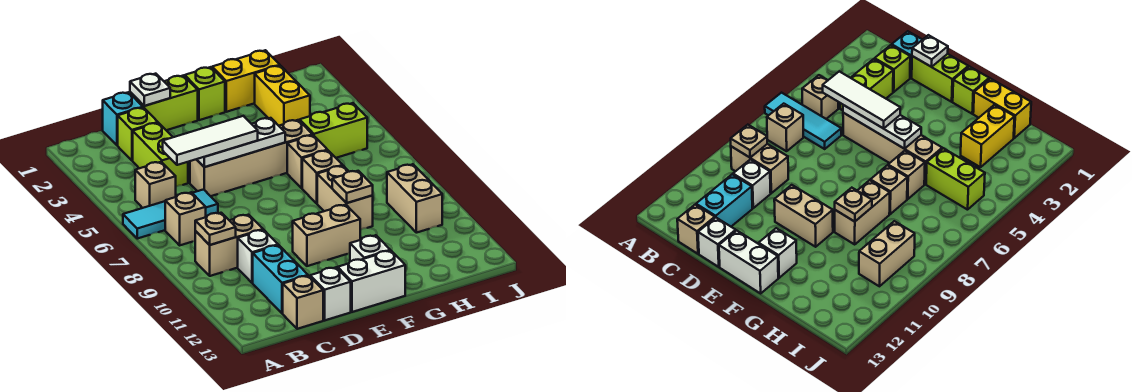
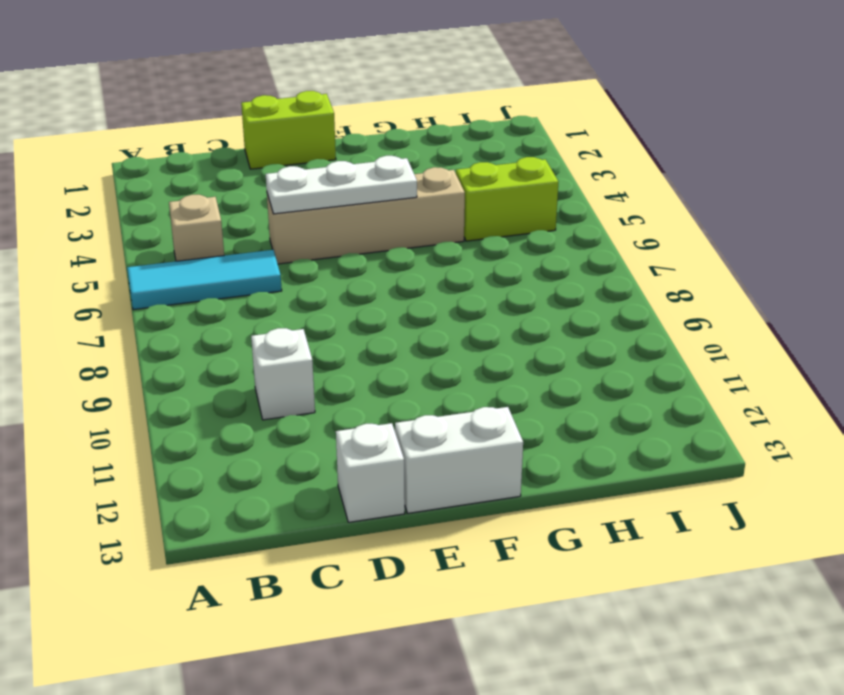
none -> tan 1x1 brick [165,192,206,245]
none -> tan 1x2 brick [195,215,263,276]
none -> cyan 1x1 brick [103,92,143,145]

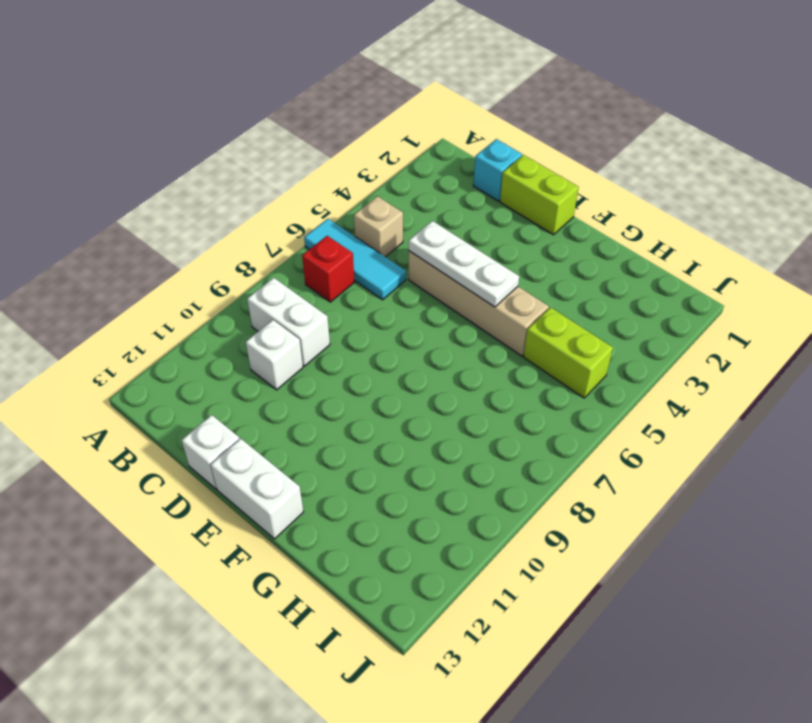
red 1x1 brick [302,236,354,302] -> tan 1x1 brick [165,192,206,245]
white 1x2 brick [247,278,330,366] -> tan 1x2 brick [195,215,263,276]
none -> lime 1x1 brick [118,108,158,161]
none -> lime 1x2 brick [133,123,188,187]
none -> cyan 1x2 brick [253,245,308,314]

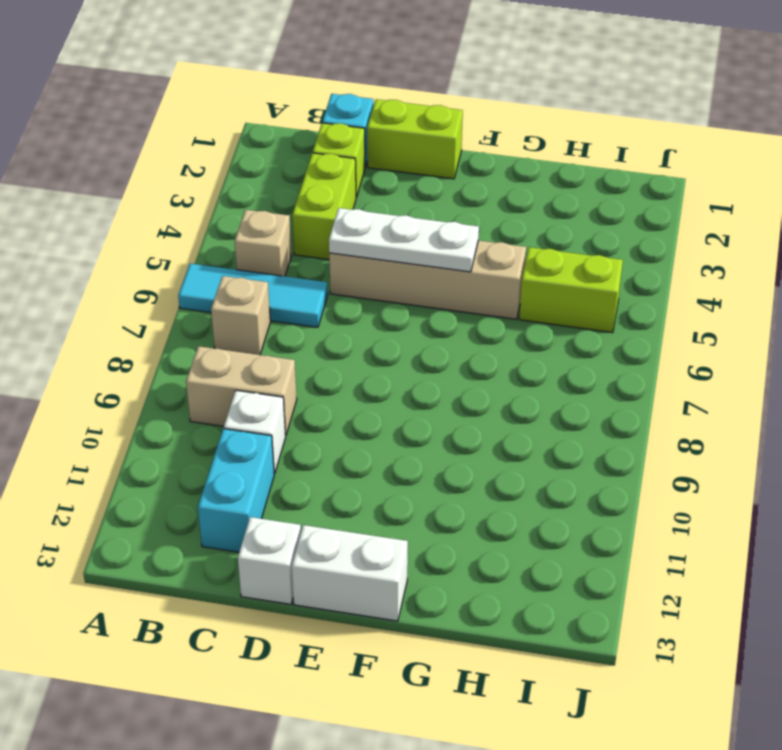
none -> tan 1x1 brick [283,276,323,329]
none -> tan 1x2 brick [293,205,360,266]
none -> lime 1x1 brick [185,67,225,120]

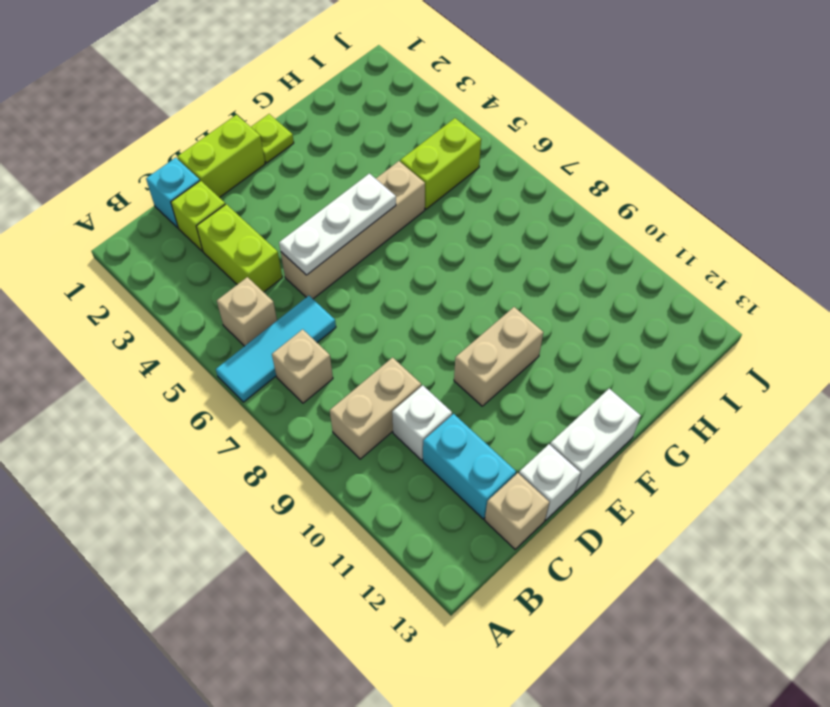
lime 1x1 plate [251,114,294,163] -> lime 1x1 brick [185,67,225,120]
none -> white 1x1 brick [350,235,390,262]
none -> yellow 1x2 brick [212,50,280,112]
none -> tan 1x1 brick [287,135,328,188]

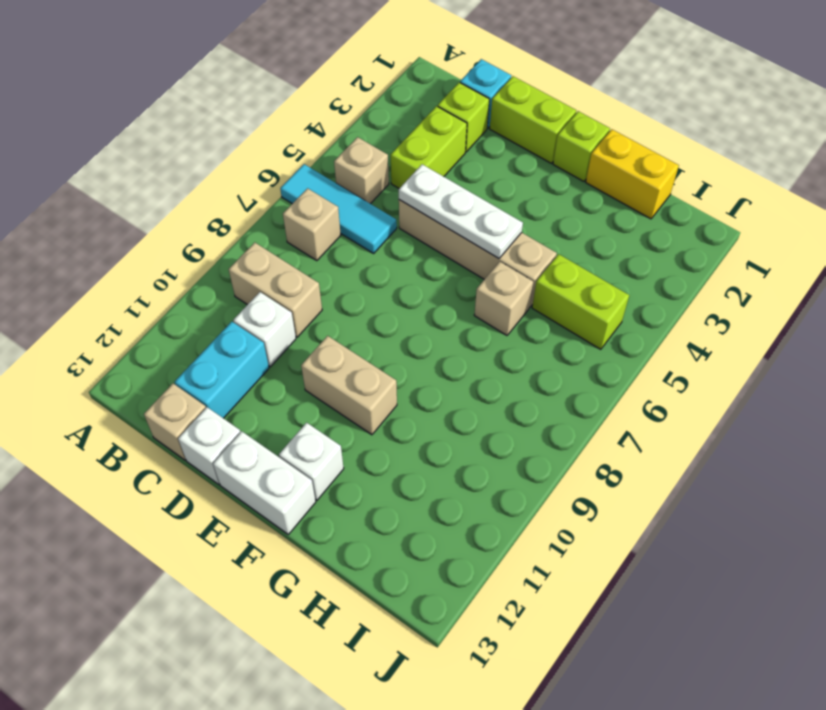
none -> tan 1x1 brick [302,151,343,203]
none -> tan 1x2 brick [317,166,373,230]
none -> yellow 1x2 brick [255,66,310,126]

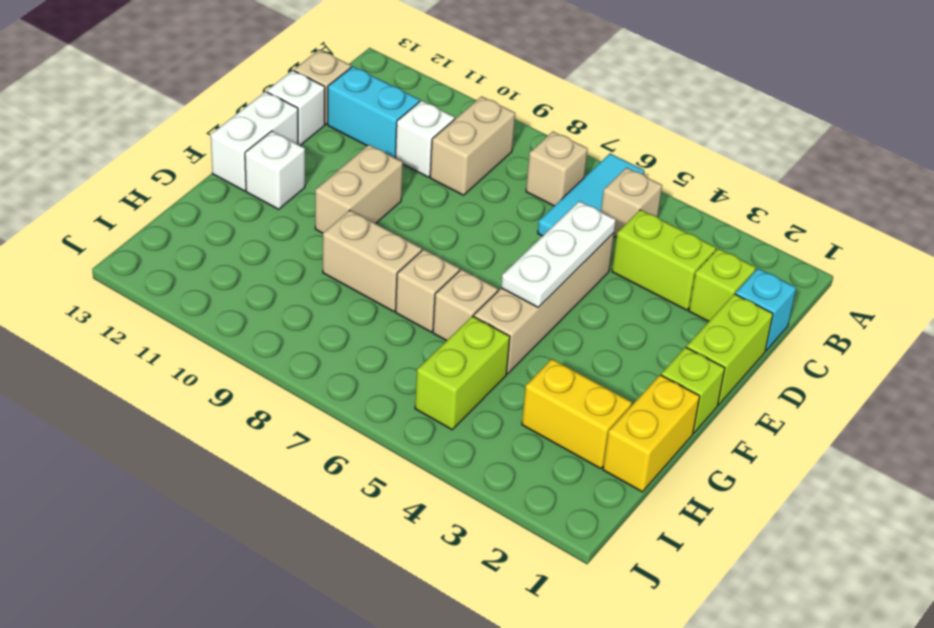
none -> tan 1x2 brick [387,164,442,233]
none -> tan 1x1 plate [195,213,236,245]
none -> white 1x1 plate [130,74,170,106]

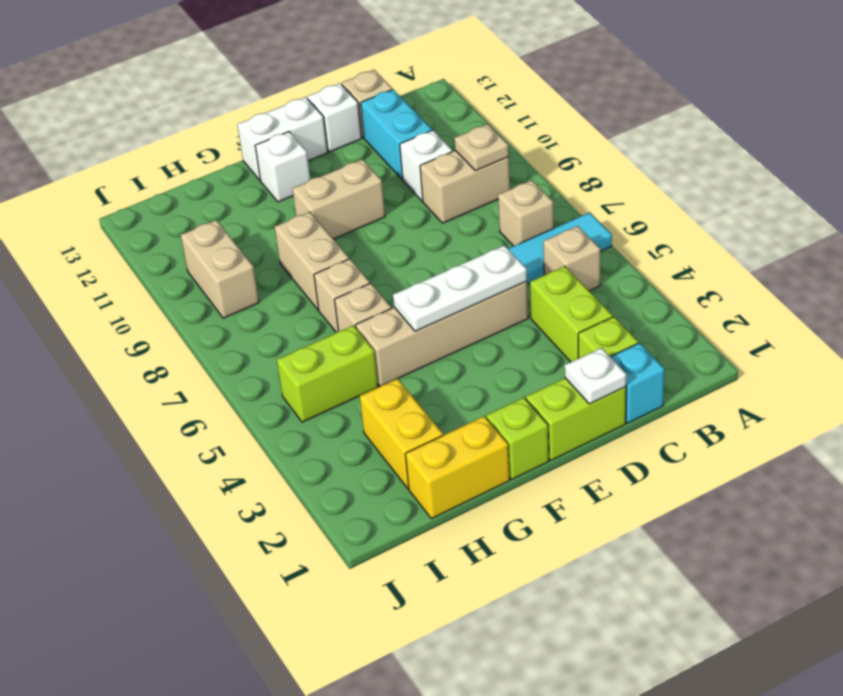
none -> tan 1x1 plate [332,171,373,203]
none -> white 1x3 tile [163,116,258,165]

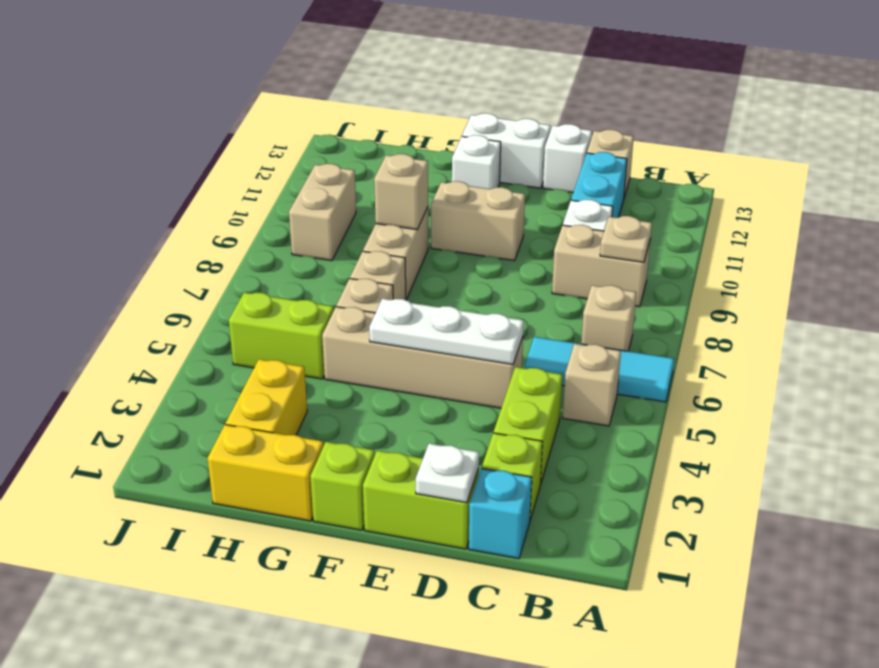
tan 1x1 brick [374,154,428,230] -> tan 1x1 plate [332,171,373,203]
none -> white 1x3 tile [163,116,258,165]

